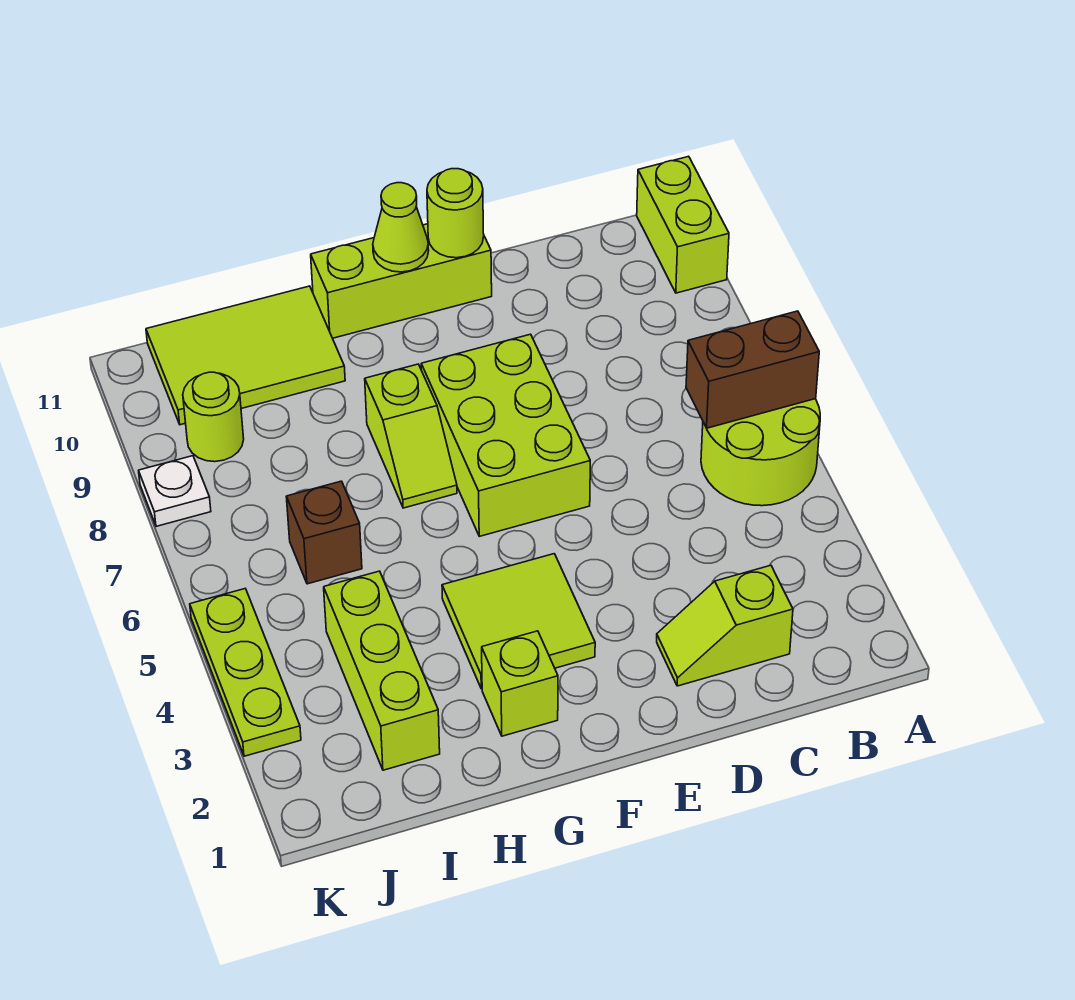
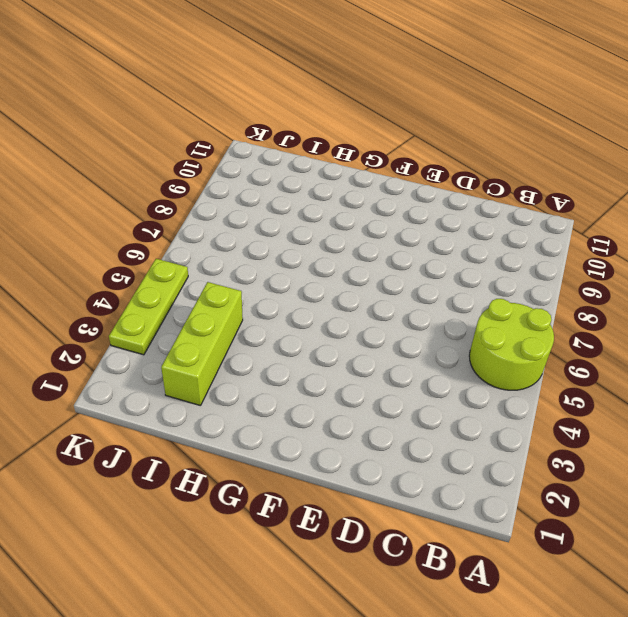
none -> lime 1x2 brick [637,156,729,293]
none -> lime 1x2 slope [657,565,793,686]
none -> lime 2x3 brick [421,334,590,536]

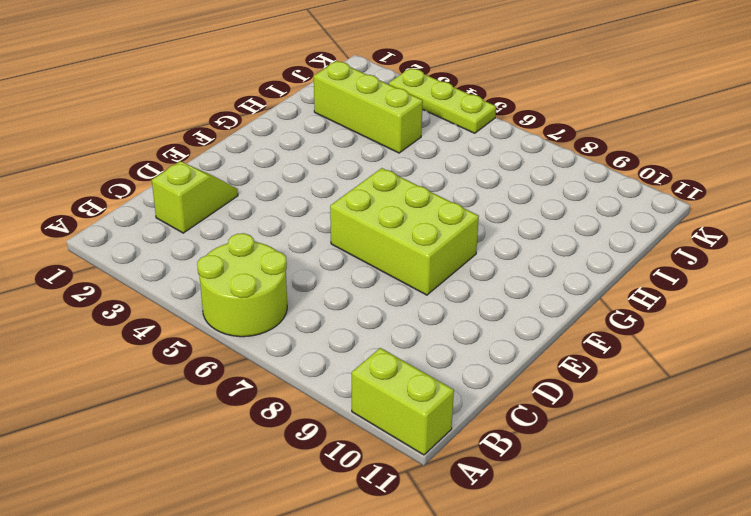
none -> lime 1x3 brick [311,224,492,338]
none -> lime 2x2 tile [442,554,595,689]
none -> lime 1x1 brick [482,631,558,736]

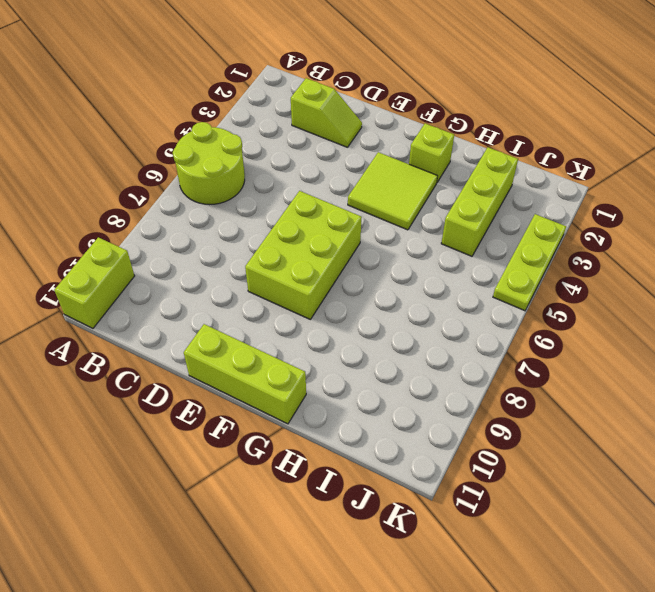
none -> lime 1x2 slope [365,364,457,508]
none -> lime 2x3 tile [146,286,345,425]
none -> brown 1x1 brick [286,481,362,584]

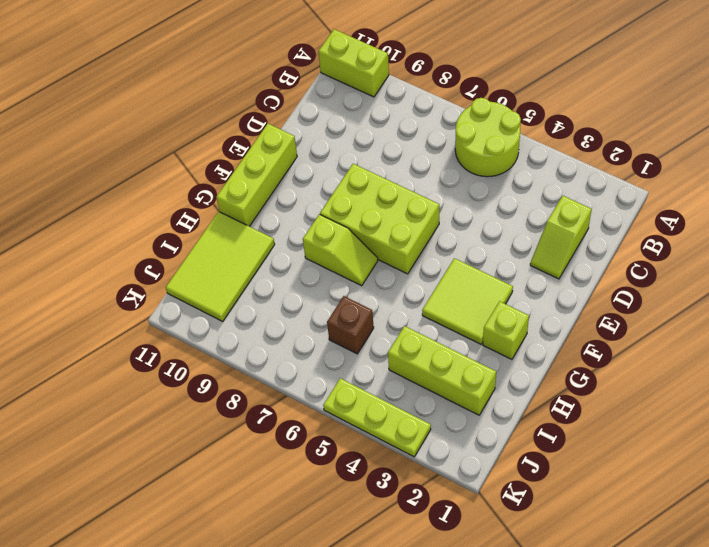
none -> lime 1x1 round brick [183,372,244,462]
none -> white 1x1 plate [139,456,211,526]
none -> brown 1x2 brick [686,311,819,428]

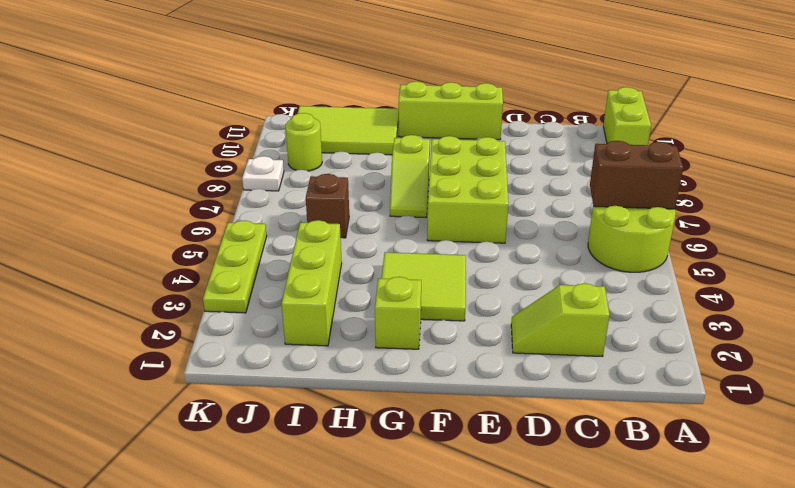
none -> lime 1x1 round brick [427,169,484,258]
none -> lime 1x1 cone [373,183,429,272]

